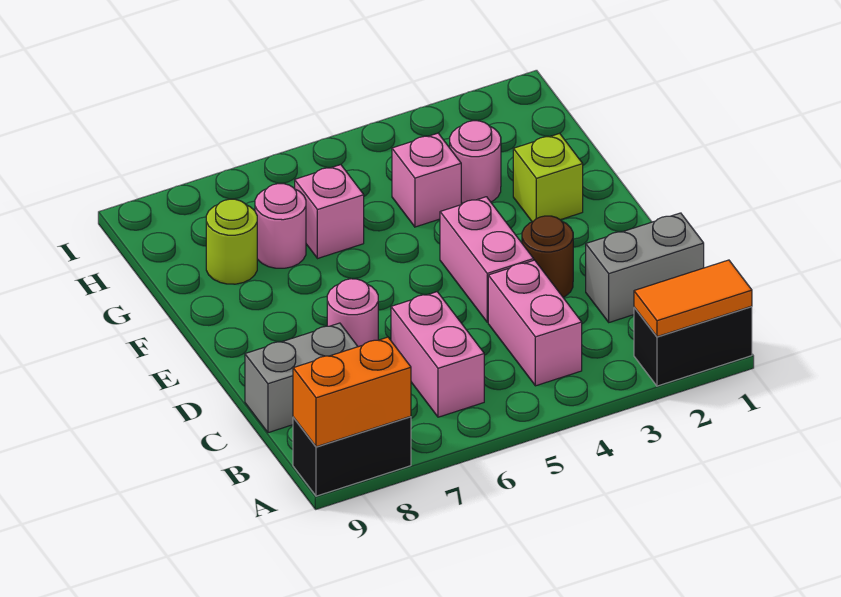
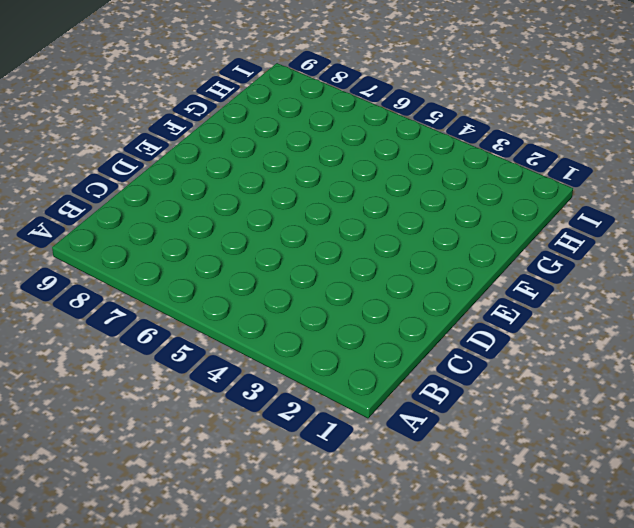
none -> black 1x2 brick [634,306,752,386]
none -> black 1x2 brick [293,416,411,496]
none -> pink 1x2 brick [488,260,582,386]

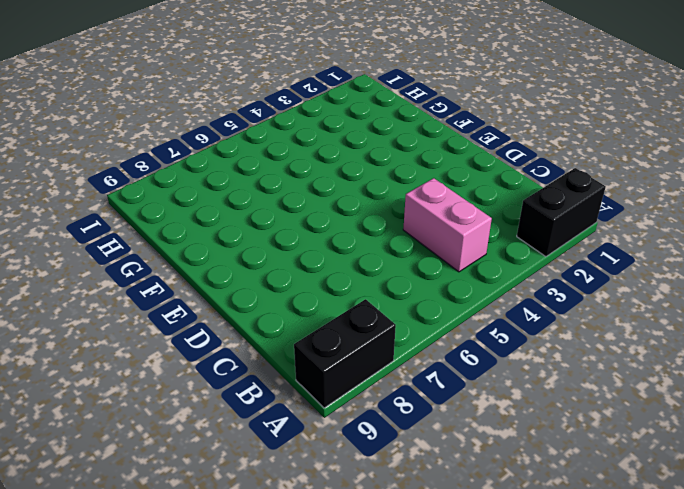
none -> pink 1x2 brick [391,292,484,417]
none -> grey 1x2 brick [586,213,704,322]
none -> grey 1x2 brick [245,323,358,433]

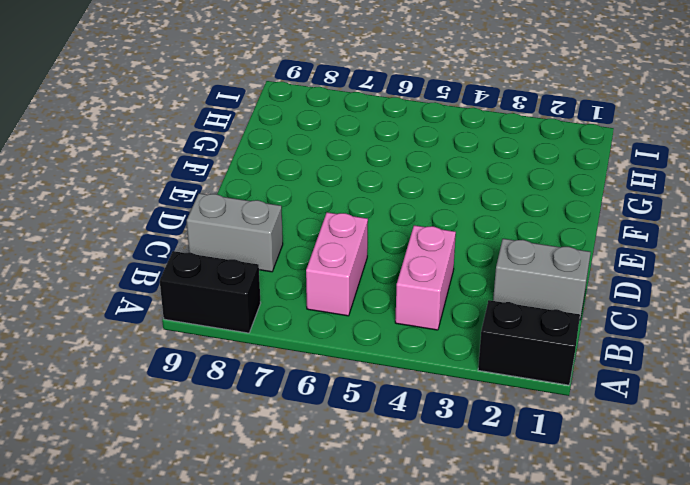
none -> brown 1x1 round brick [522,216,573,297]
none -> pink 1x2 brick [440,197,534,322]
none -> pink 1x1 round brick [327,279,378,347]

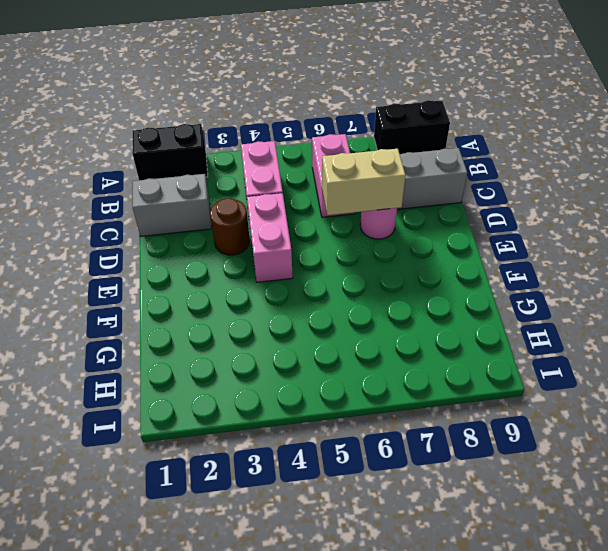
tan 1x2 brick [322,149,406,215] -> none
none -> lime 1x1 brick [513,133,583,222]
none -> pink 1x1 round brick [450,121,501,203]
none -> pink 1x1 brick [392,133,461,227]

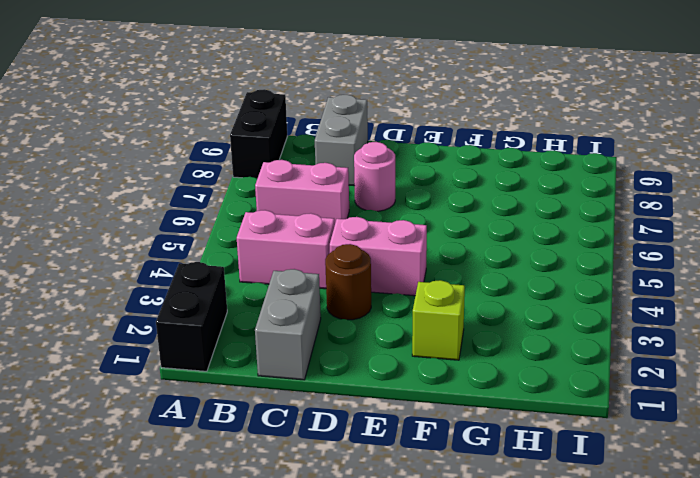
none -> pink 1x1 round brick [450,121,501,203]
none -> pink 1x1 brick [392,133,461,227]
none -> pink 1x1 brick [295,165,364,259]

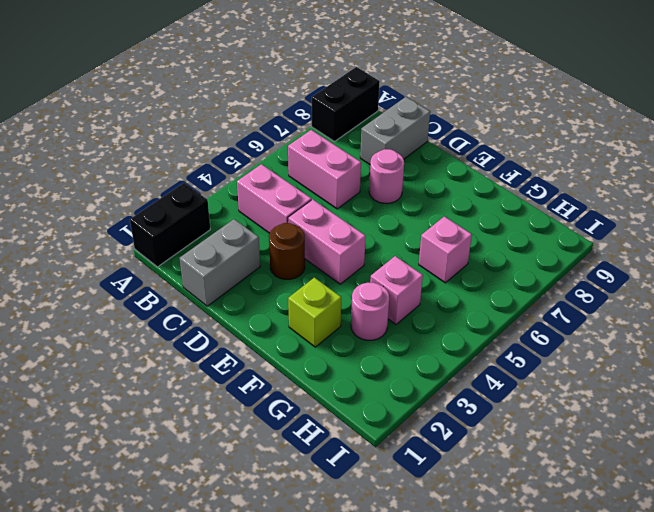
none -> pink 1x1 round brick [255,184,306,268]
none -> lime 1x1 round brick [206,199,257,284]
none -> orange 1x2 tile [634,260,752,337]

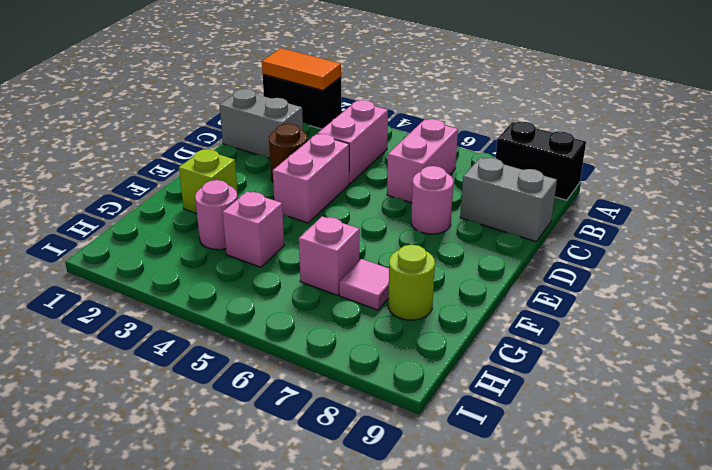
pink 1x1 tile [339,259,389,310] -> pink 1x1 round brick [255,184,306,268]
none -> orange 1x2 brick [293,337,411,447]

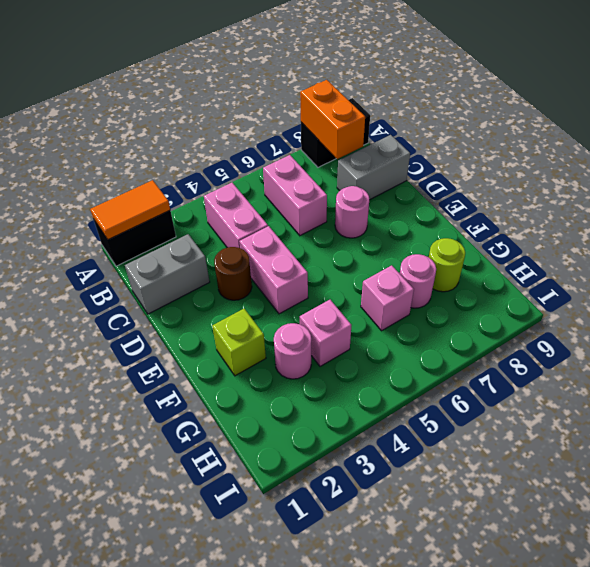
orange 1x2 brick [300,80,365,159] -> orange 1x2 brick turned to [293,337,411,447]

